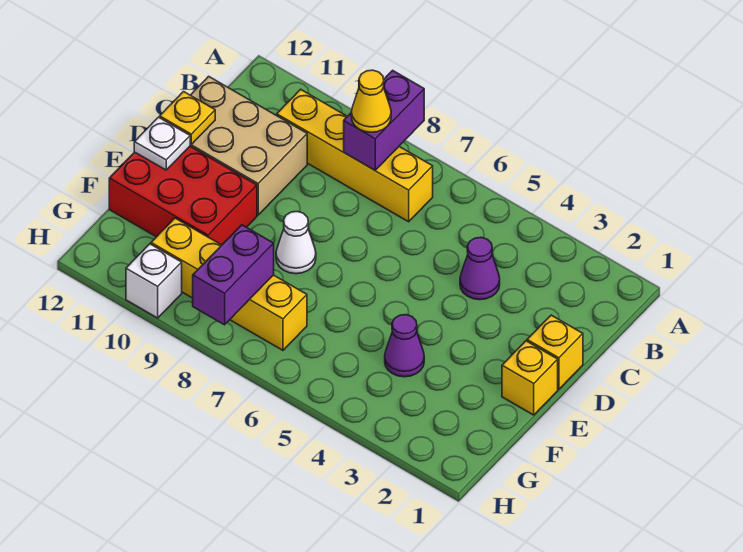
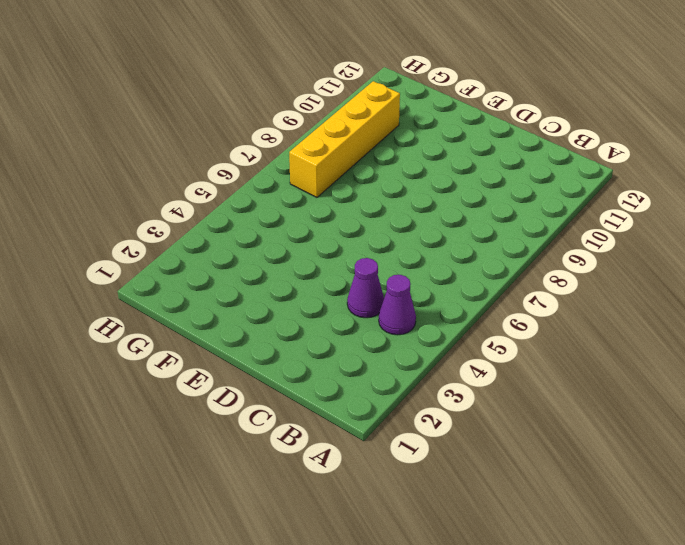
purple 1x1 cone [379,275,416,335] -> purple 1x1 cone moved to [385,315,424,377]
none -> yellow 1x4 brick [277,89,433,222]
none -> tan 2x3 brick [190,76,307,215]
none -> yellow 1x1 brick [527,315,583,389]

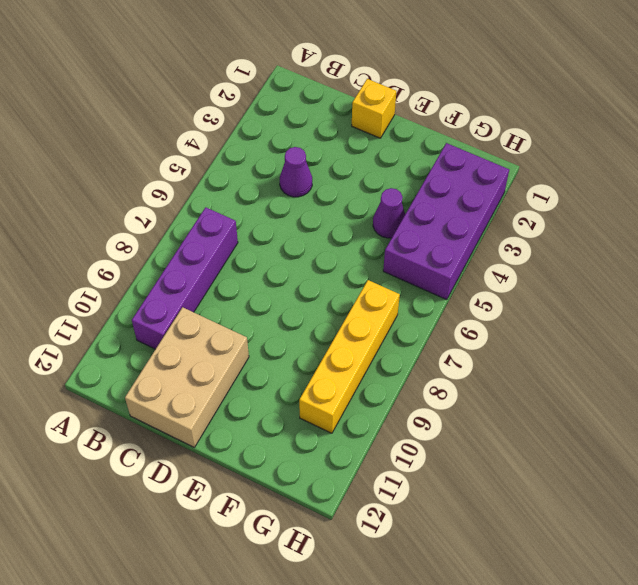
purple 1x4 brick [132,207,238,349] -> yellow 1x4 brick [277,89,433,222]
purple 2x4 brick [383,143,509,300] -> none
none -> yellow 1x1 brick [502,341,558,415]
none -> white 1x1 cone [276,211,316,274]
none -> red 2x3 brick [109,146,257,245]

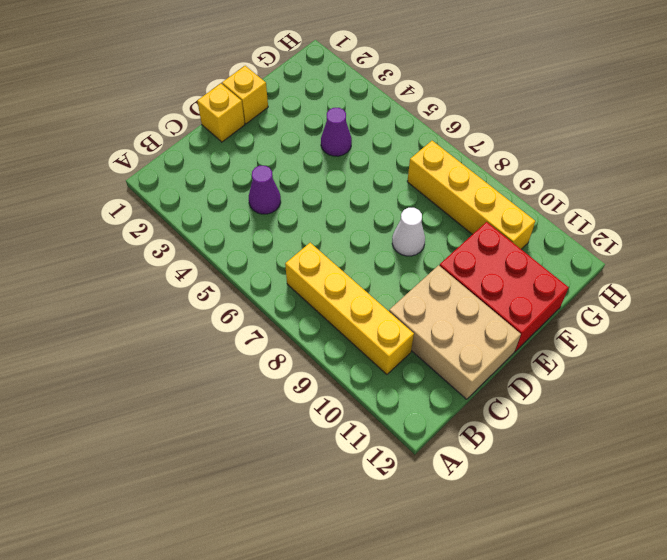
none -> white 1x1 brick [126,244,182,318]
none -> purple 1x2 brick [344,70,424,170]
none -> yellow 1x1 plate [160,92,215,145]

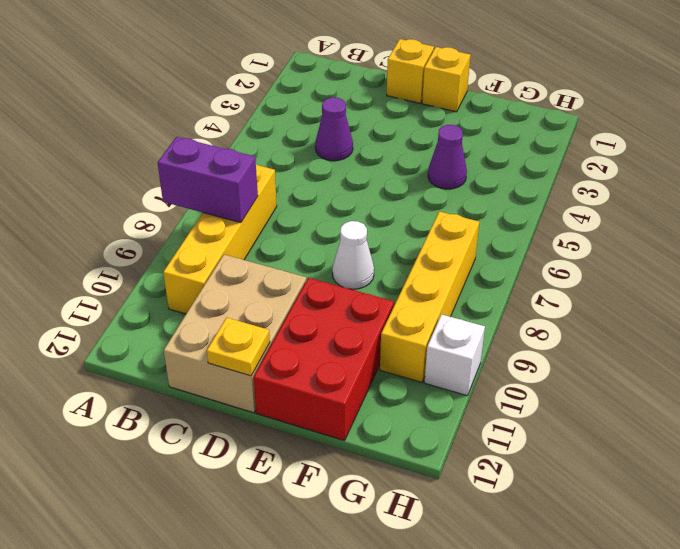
none -> white 1x1 plate [134,117,190,170]
none -> purple 1x2 brick [193,225,274,325]
none -> yellow 1x1 cone [351,70,391,132]

